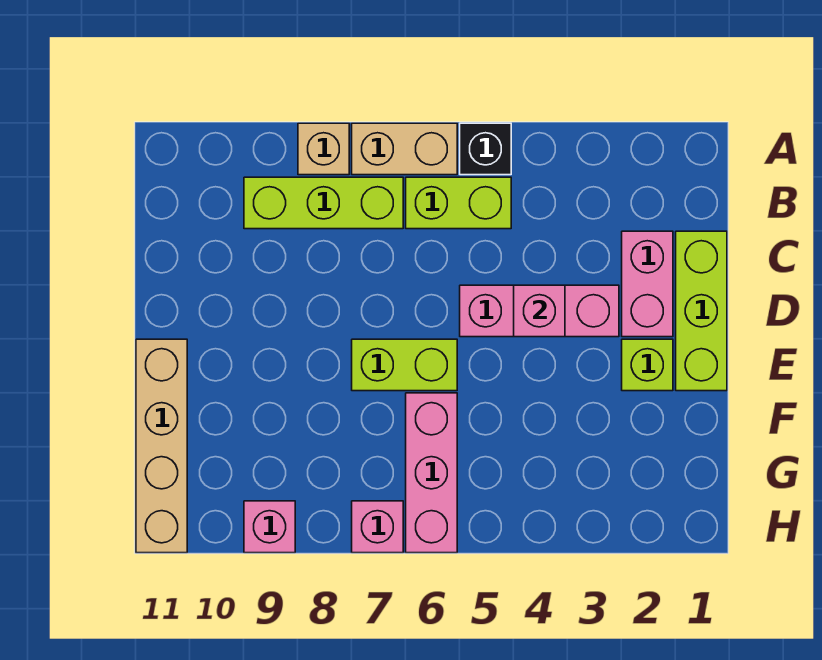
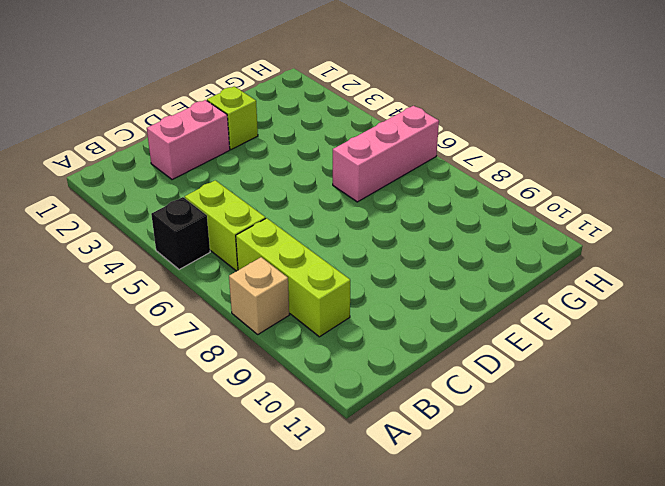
none -> tan 1x2 brick [352,123,457,175]
none -> lime 1x3 brick [676,231,727,391]
none -> pink 1x3 brick [460,285,619,337]

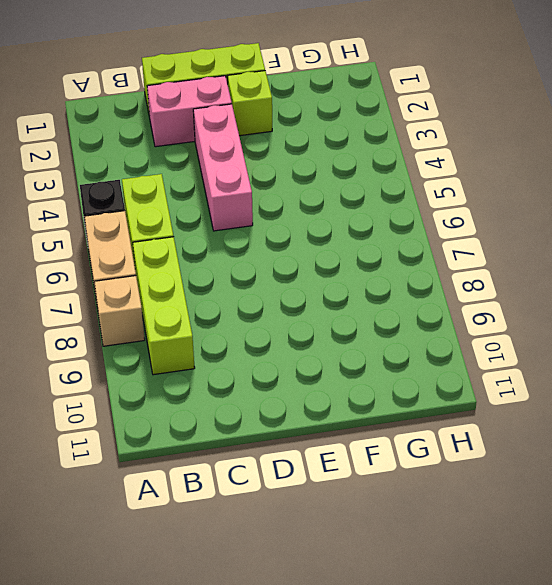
none -> lime 1x2 brick [352,339,457,391]
none -> tan 1x4 brick [136,339,187,553]
none -> pink 1x3 brick [406,393,457,553]

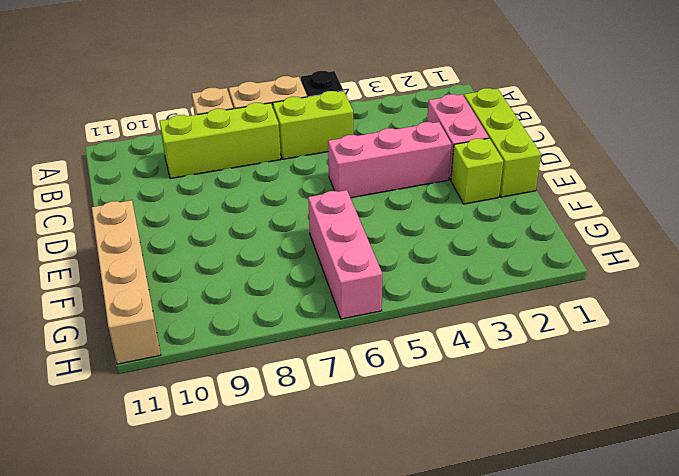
none -> lime 1x2 brick [352,339,457,391]
none -> pink 1x1 brick [352,501,403,553]
none -> pink 1x1 brick [244,501,295,553]

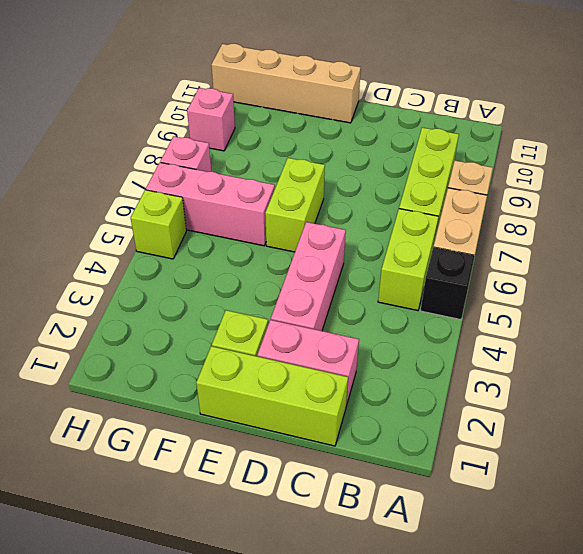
lime 1x1 brick [131,190,186,259] -> none
none -> pink 1x1 brick [514,285,565,337]

